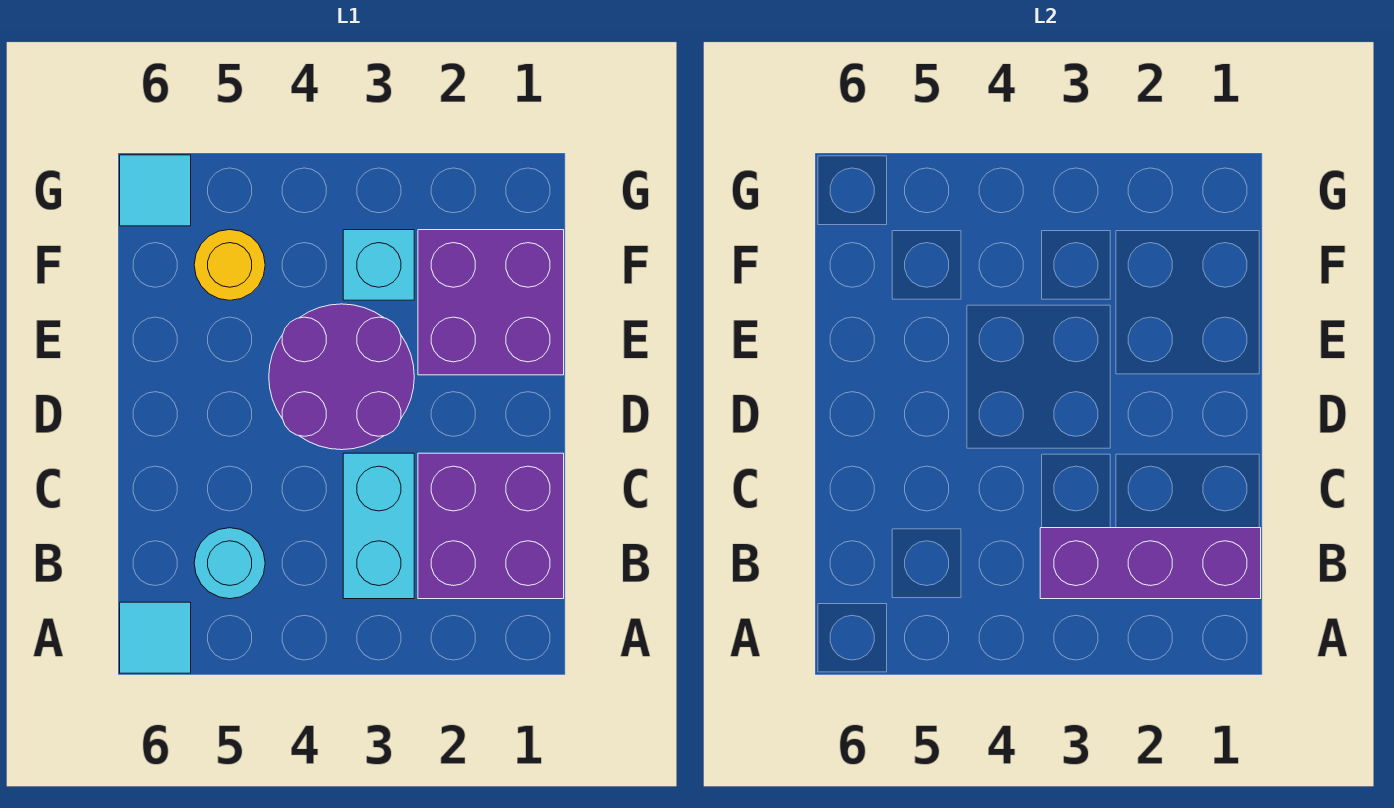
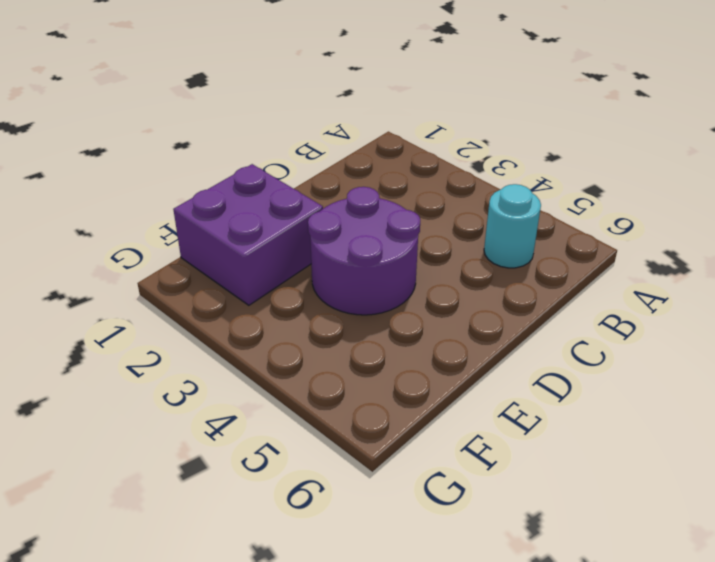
none -> cyan 1x1 tile [120,602,191,673]
none -> purple 2x2 brick [418,453,564,599]

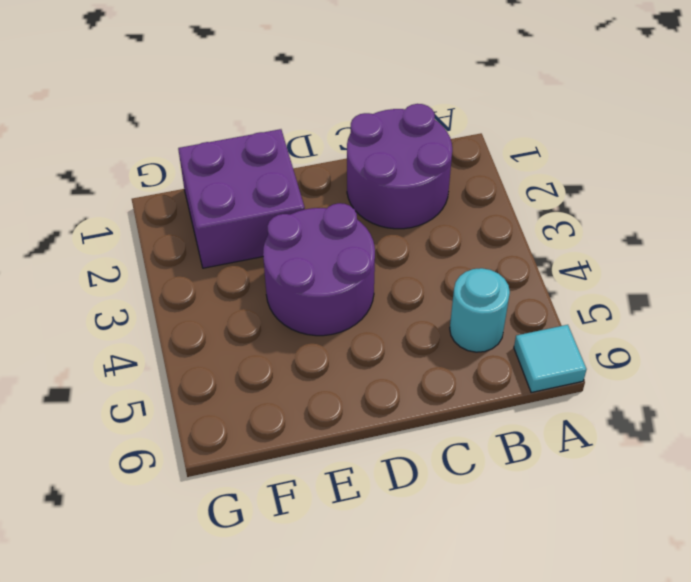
purple 2x2 round brick [347,104,452,229] -> purple 2x2 brick [418,453,564,599]
none -> cyan 1x2 brick [343,453,414,599]
none -> cyan 1x1 brick [343,230,414,300]

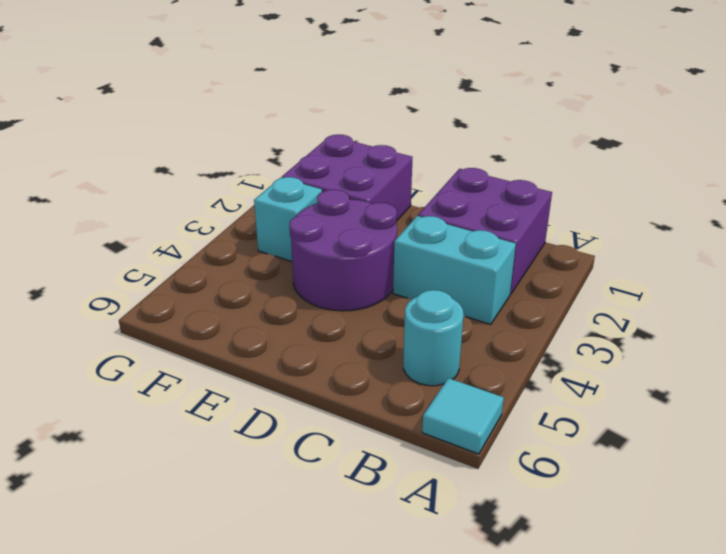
none -> yellow 1x1 round brick [194,230,265,300]
none -> cyan 1x1 tile [120,155,191,226]

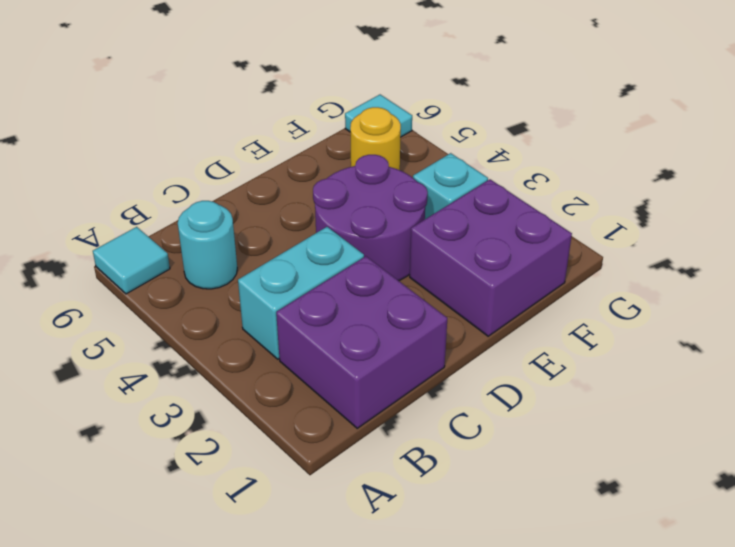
none -> purple 1x3 brick [1040,528,1261,599]

